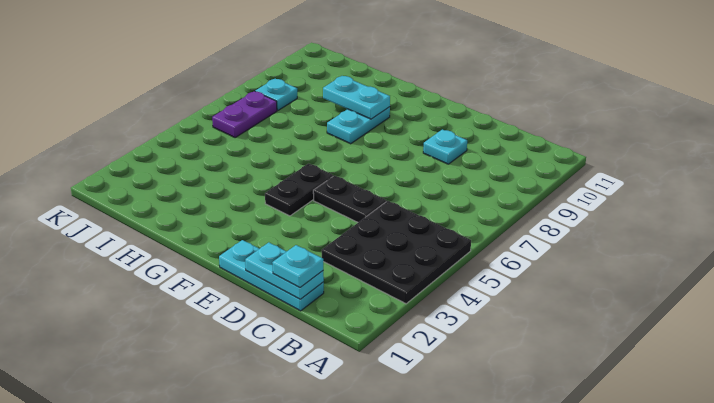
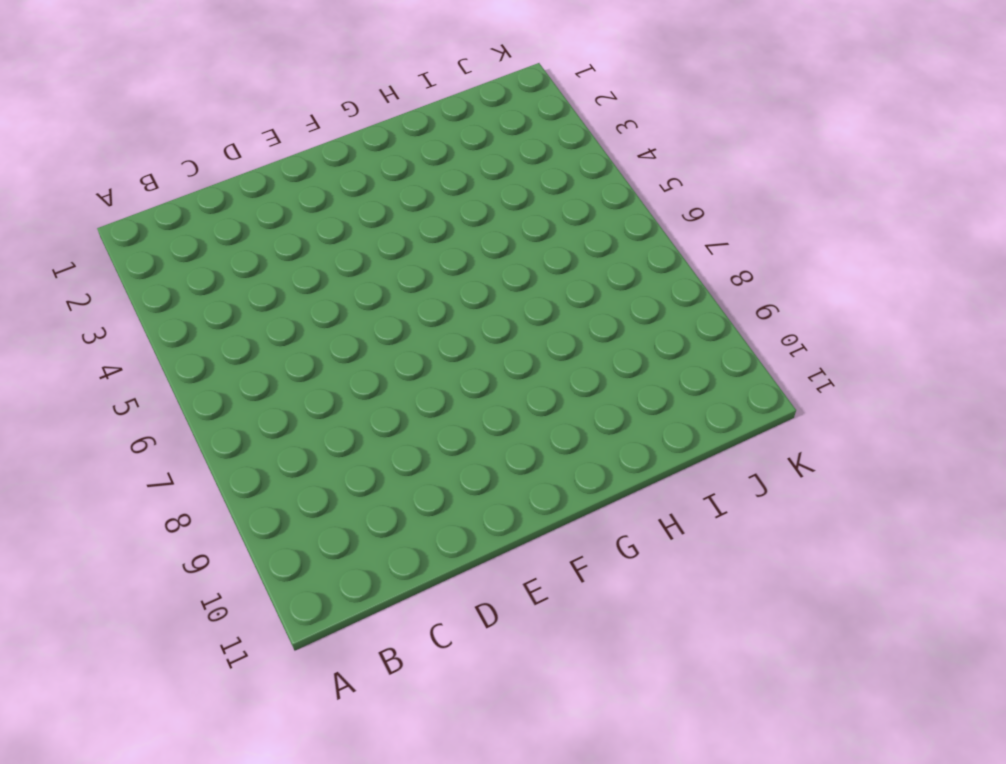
none -> black 3x3 plate [322,201,471,304]
none -> cyan 1x3 plate [219,240,324,311]

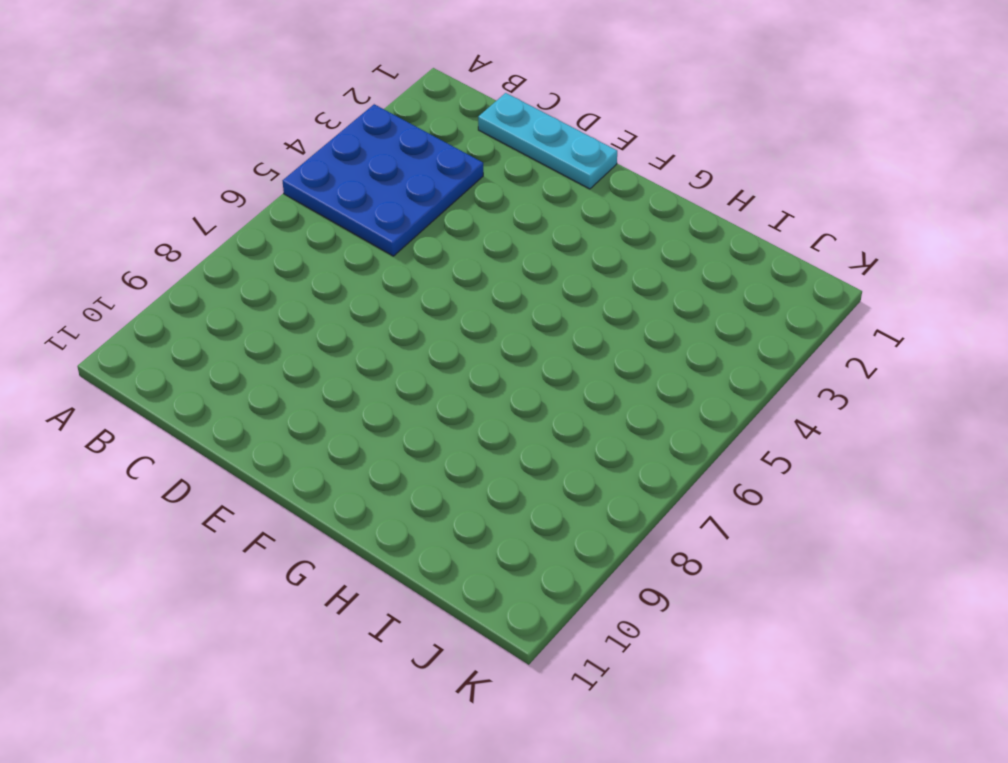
blue 3x3 plate [283,104,483,256] -> black 3x3 plate [322,201,471,304]
none -> black 1x2 plate [313,176,386,222]
none -> cyan 1x1 plate [423,129,467,164]

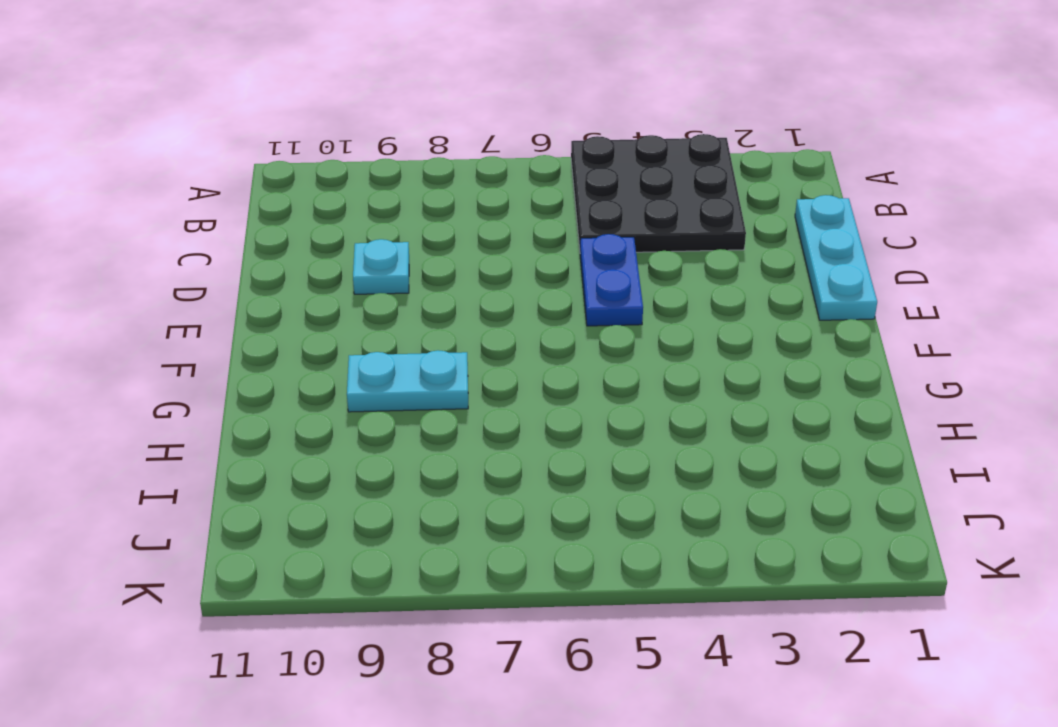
blue 1x2 plate [580,234,643,326] -> black 1x2 plate [313,176,386,222]
none -> black 1x2 plate [265,164,333,216]
none -> purple 1x2 plate [212,91,277,137]

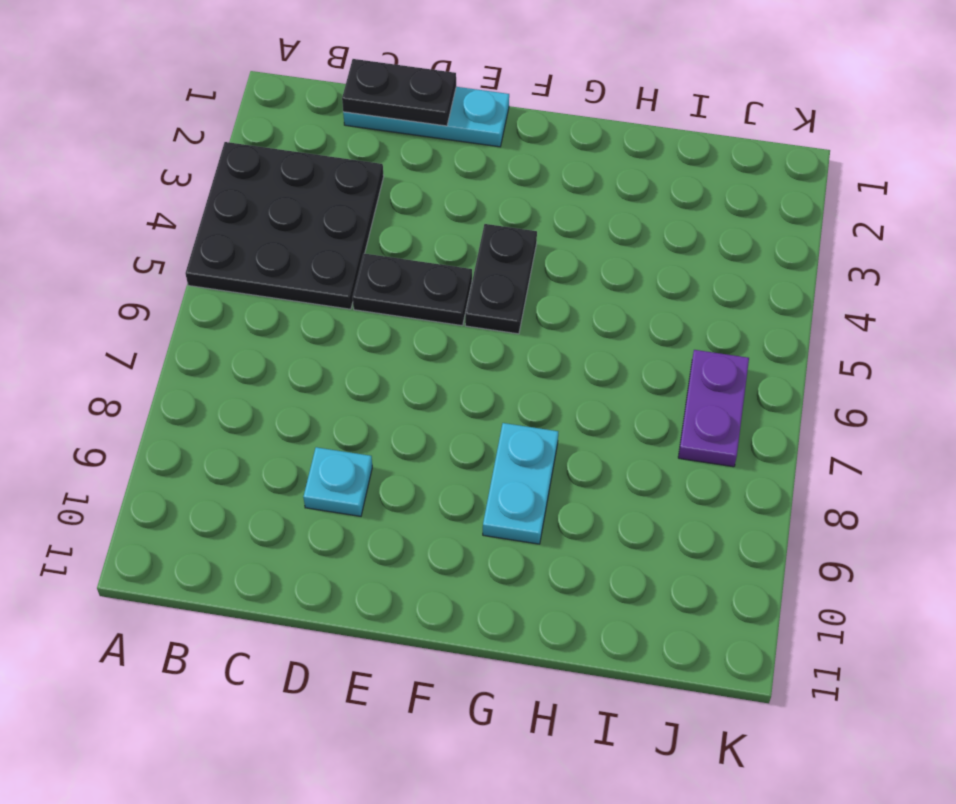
black 1x2 plate [342,59,456,126] -> cyan 1x2 plate [245,242,324,299]
none -> cyan 1x1 plate [255,79,297,111]
none -> cyan 1x2 plate [323,76,390,119]

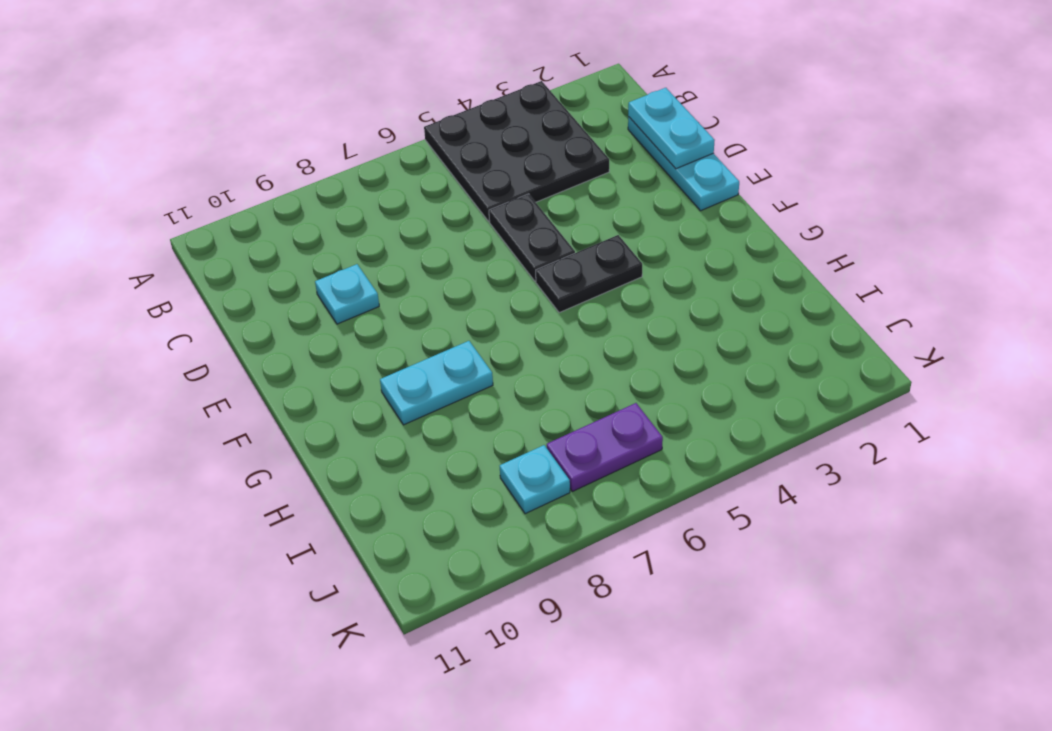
none -> cyan 1x2 plate [323,76,390,119]
none -> cyan 1x1 plate [272,245,323,288]

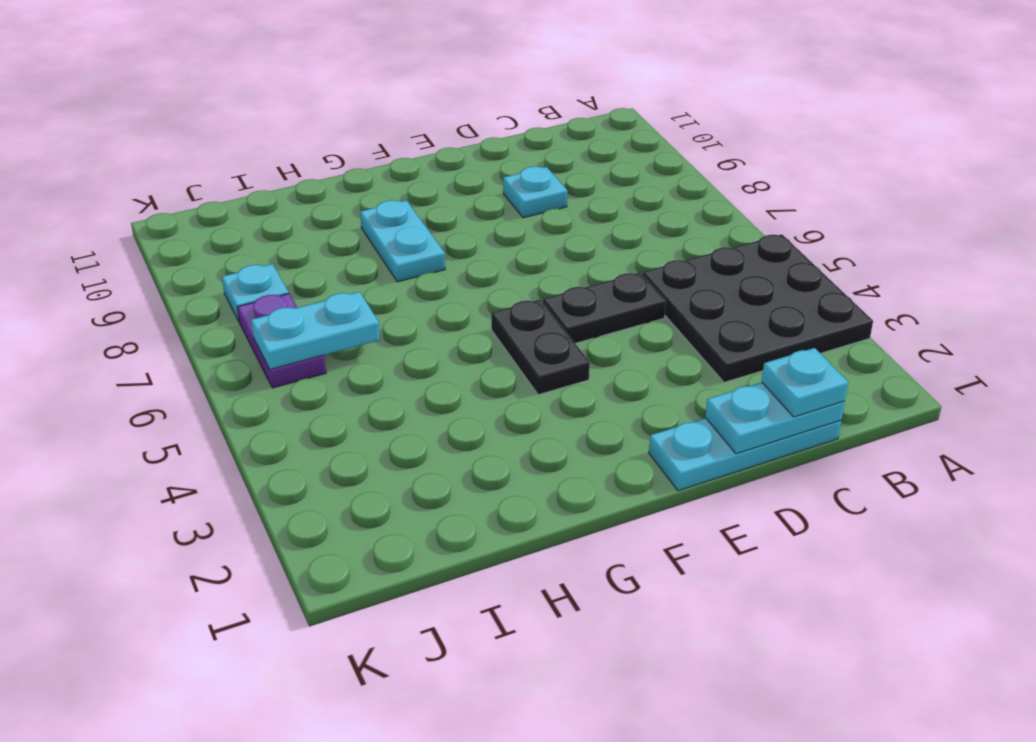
cyan 1x2 plate [251,292,380,369] -> cyan 1x2 plate moved to [323,76,390,119]

